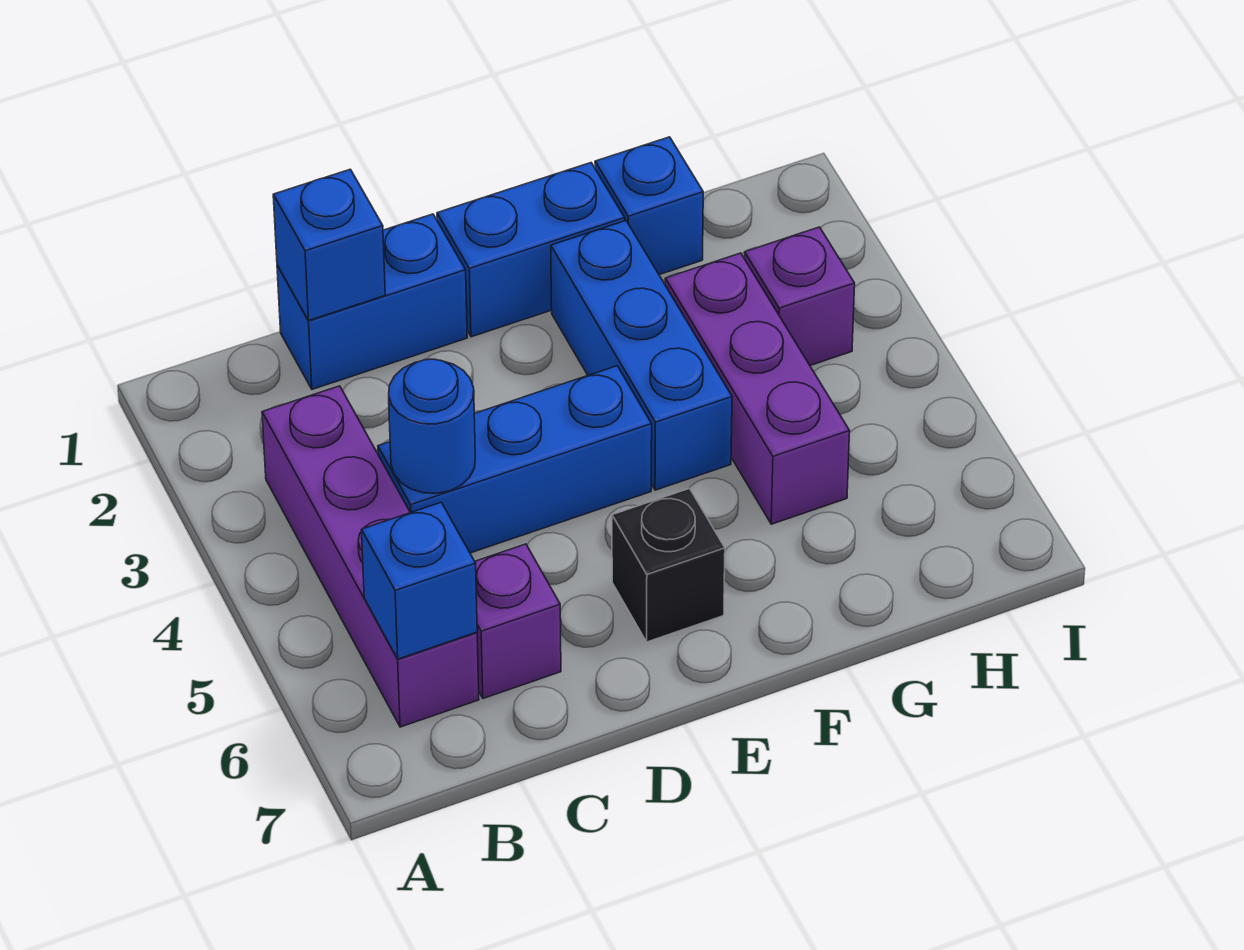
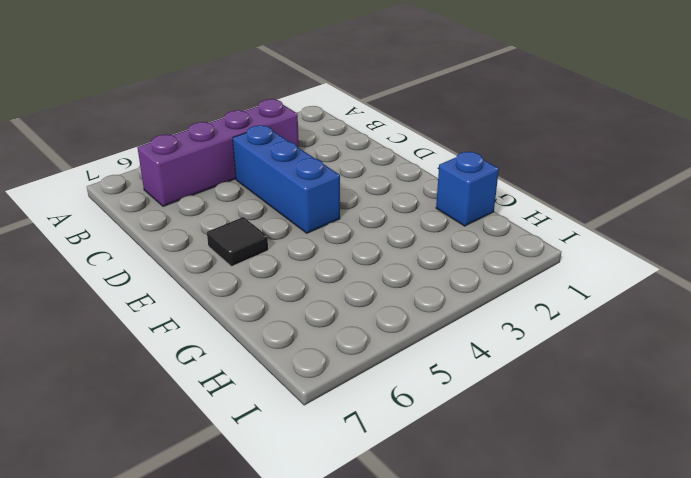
black 1x1 tile [207,217,268,266] -> black 1x1 brick [612,488,725,642]
none -> blue 1x2 brick [277,214,467,389]
none -> purple 1x1 brick [475,544,561,698]
none -> blue 1x2 brick [437,163,625,337]

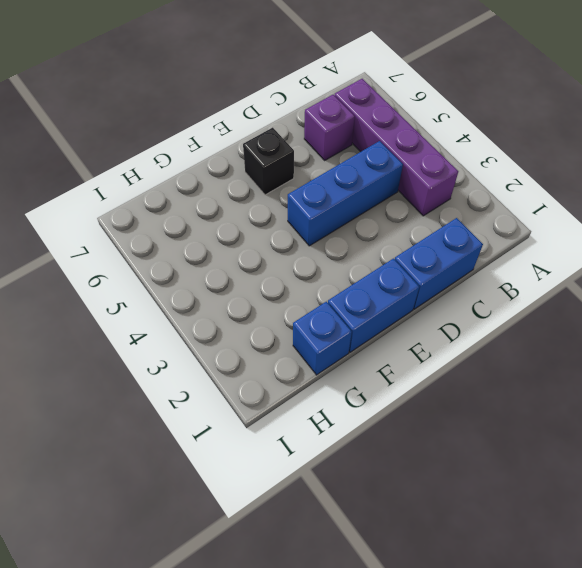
none -> blue 1x3 brick [551,221,732,490]
none -> purple 1x3 brick [665,253,850,524]
none -> purple 1x1 brick [745,227,855,365]

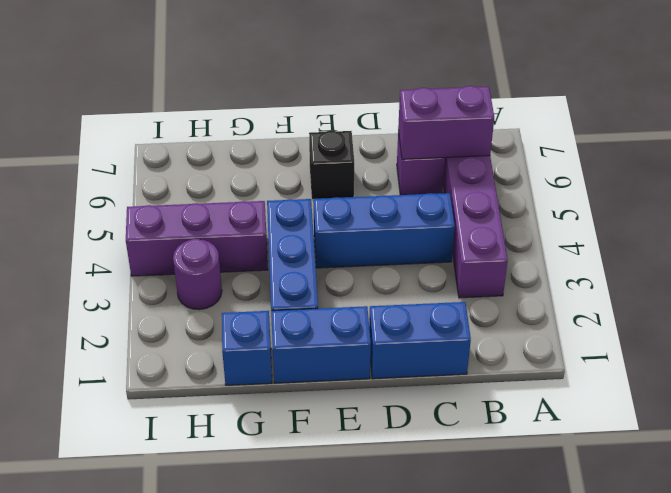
purple 1x2 brick [398,86,494,159] -> blue 1x1 brick [361,503,477,659]
purple 1x3 brick [126,201,268,276] -> purple 1x3 brick turned to [665,253,850,524]
purple 1x1 round brick [173,239,222,310] -> purple 1x1 brick [745,227,855,365]
none -> blue 1x1 brick [273,169,385,320]
none -> blue 1x1 round brick [389,359,475,493]

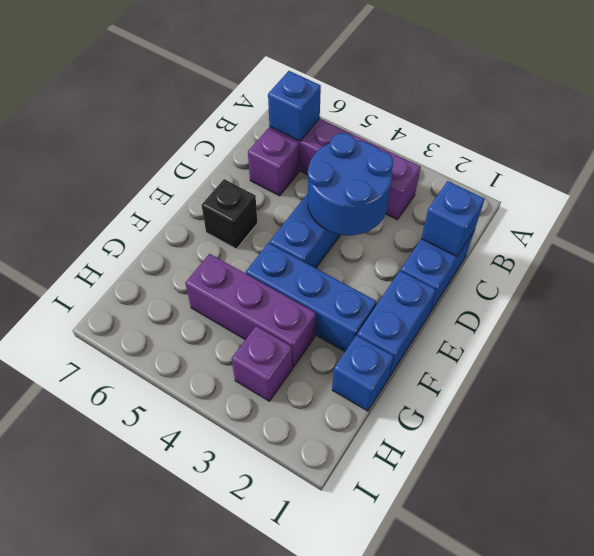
blue 2x2 round brick [308,133,393,235] -> blue 1x1 round brick [389,359,475,493]

